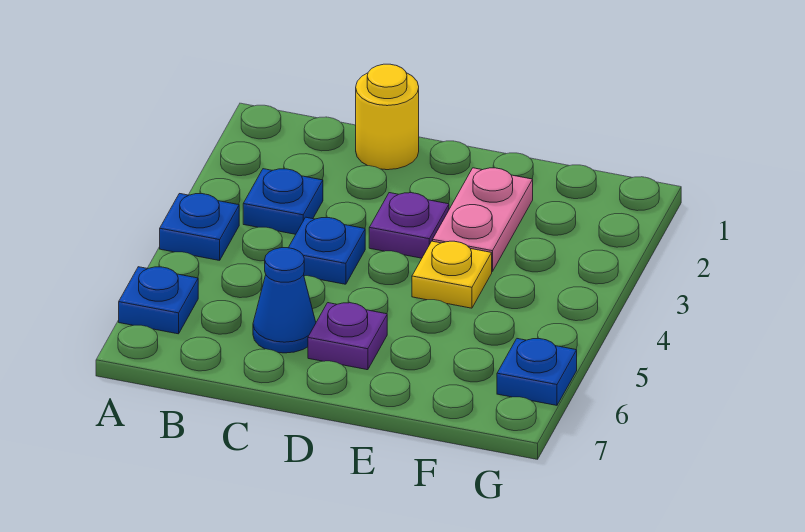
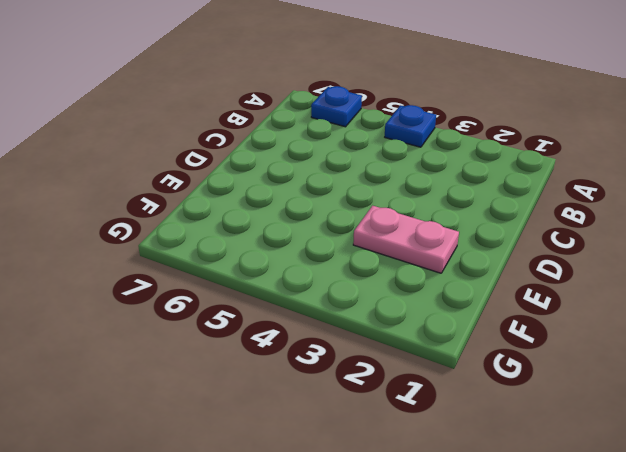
none -> blue 1x1 plate [243,169,323,234]
none -> yellow 1x1 round brick [356,64,419,170]

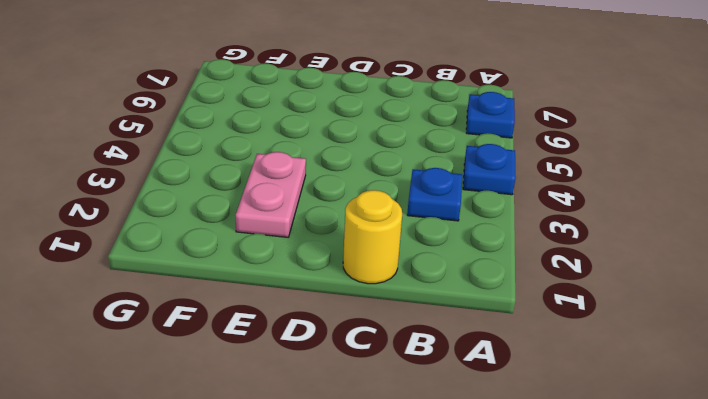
none -> blue 1x1 plate [288,217,365,284]
none -> blue 1x1 cone [253,248,316,353]

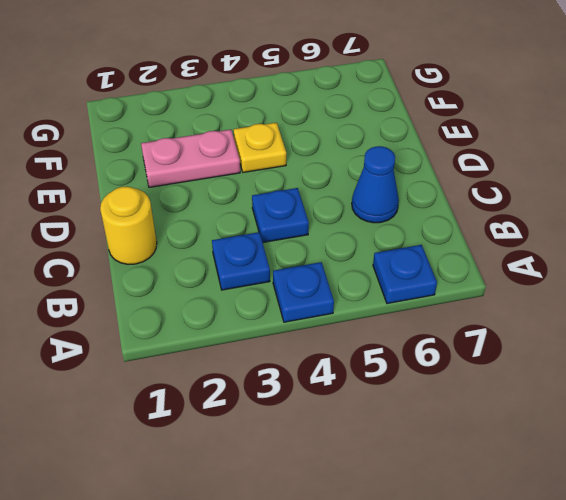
none -> purple 1x1 plate [369,193,449,258]
none -> purple 1x1 plate [308,303,387,370]

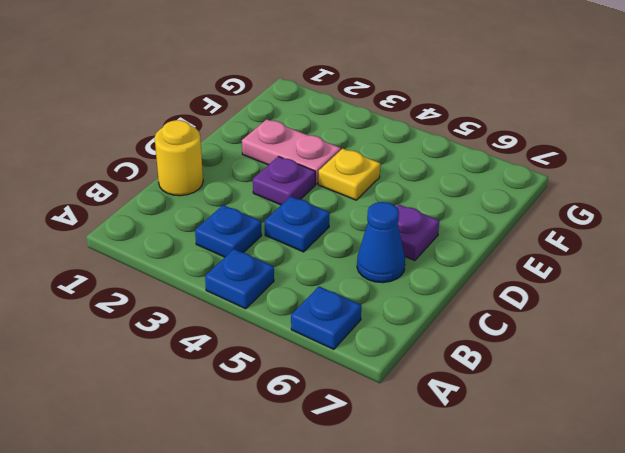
none -> blue 1x1 plate [497,339,577,405]

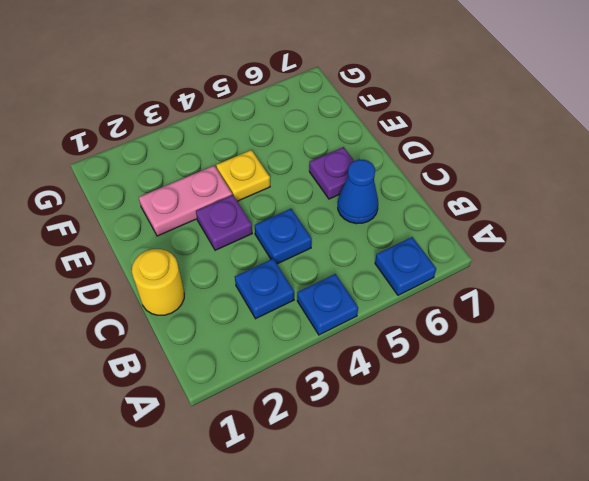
none -> blue 1x1 plate [497,339,577,405]

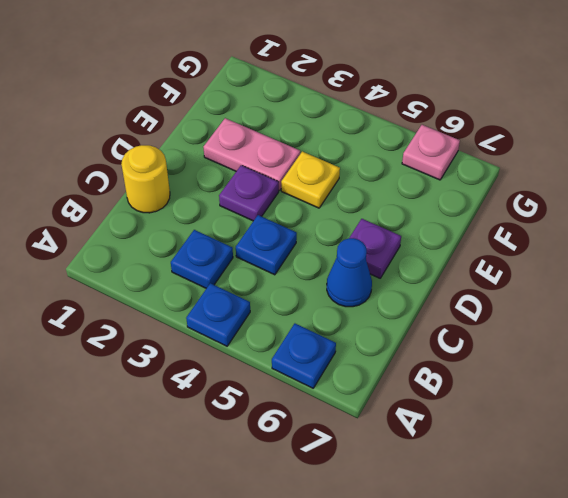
pink 1x1 plate [402,125,460,180] -> blue 1x1 plate [497,339,577,405]

